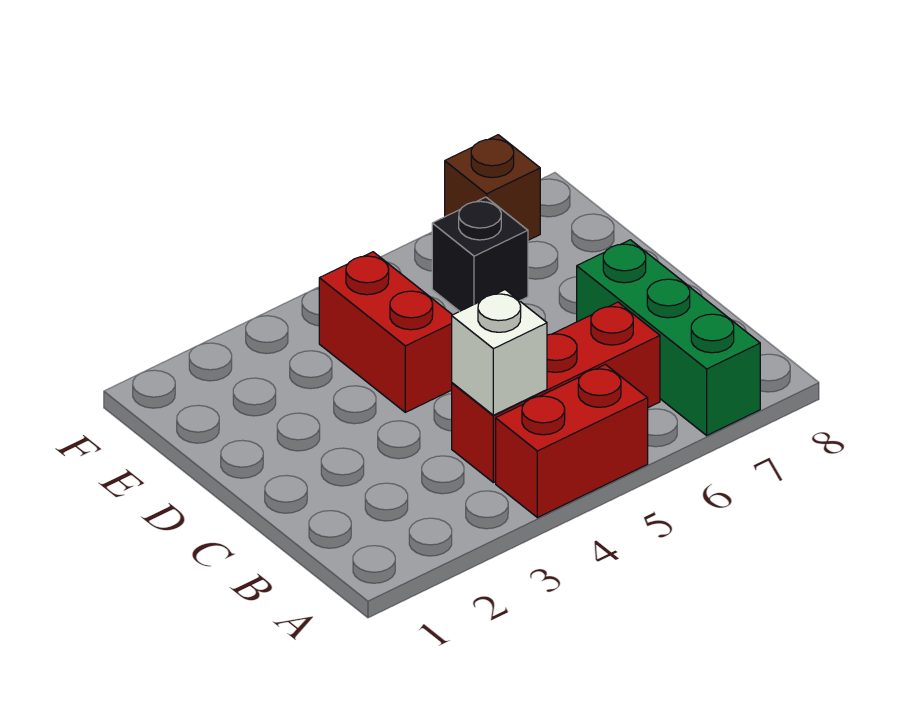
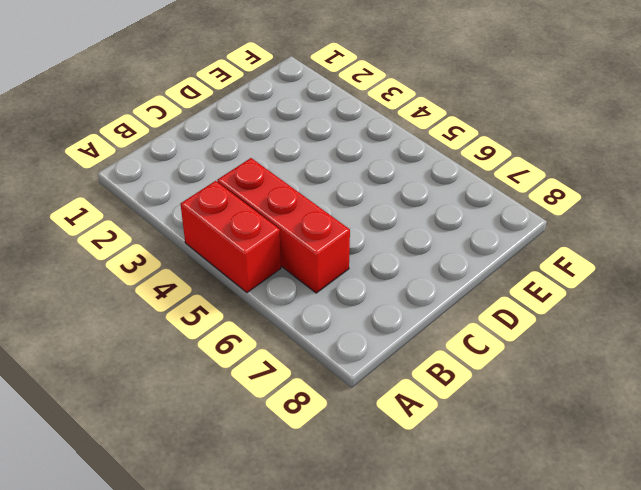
none -> green 1x3 brick [577,240,760,435]
none -> red 1x2 brick [319,252,452,412]

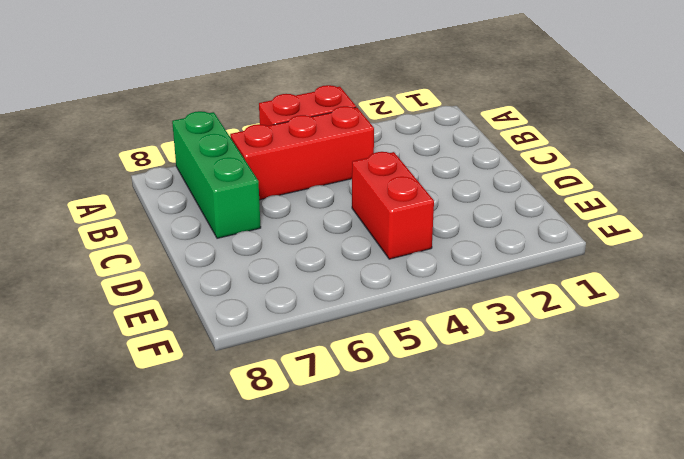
none -> black 1x1 brick [432,197,528,311]
none -> brown 1x1 brick [445,135,540,240]

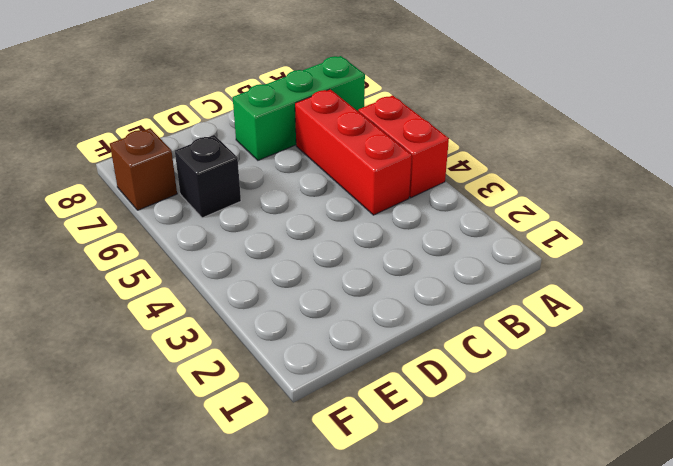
none -> red 1x2 brick [319,252,452,412]
none -> white 1x1 brick [452,290,547,415]

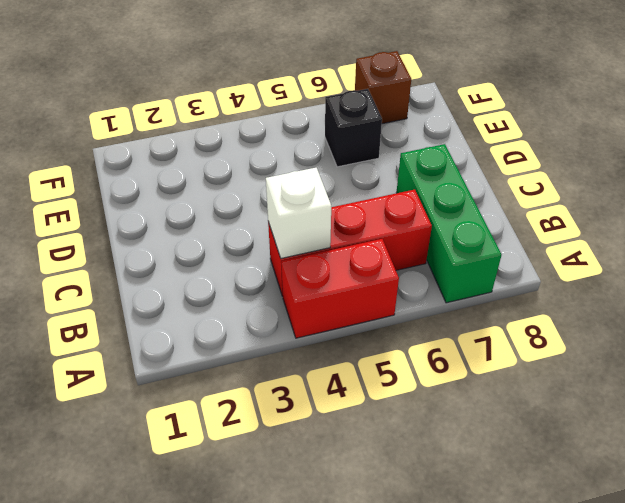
none -> red 1x2 brick [319,252,452,412]

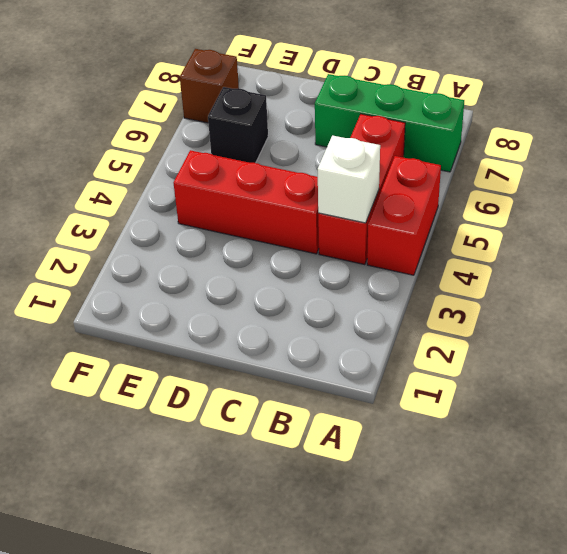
red 1x3 brick [173,150,319,254] -> red 1x2 brick [319,252,452,412]

